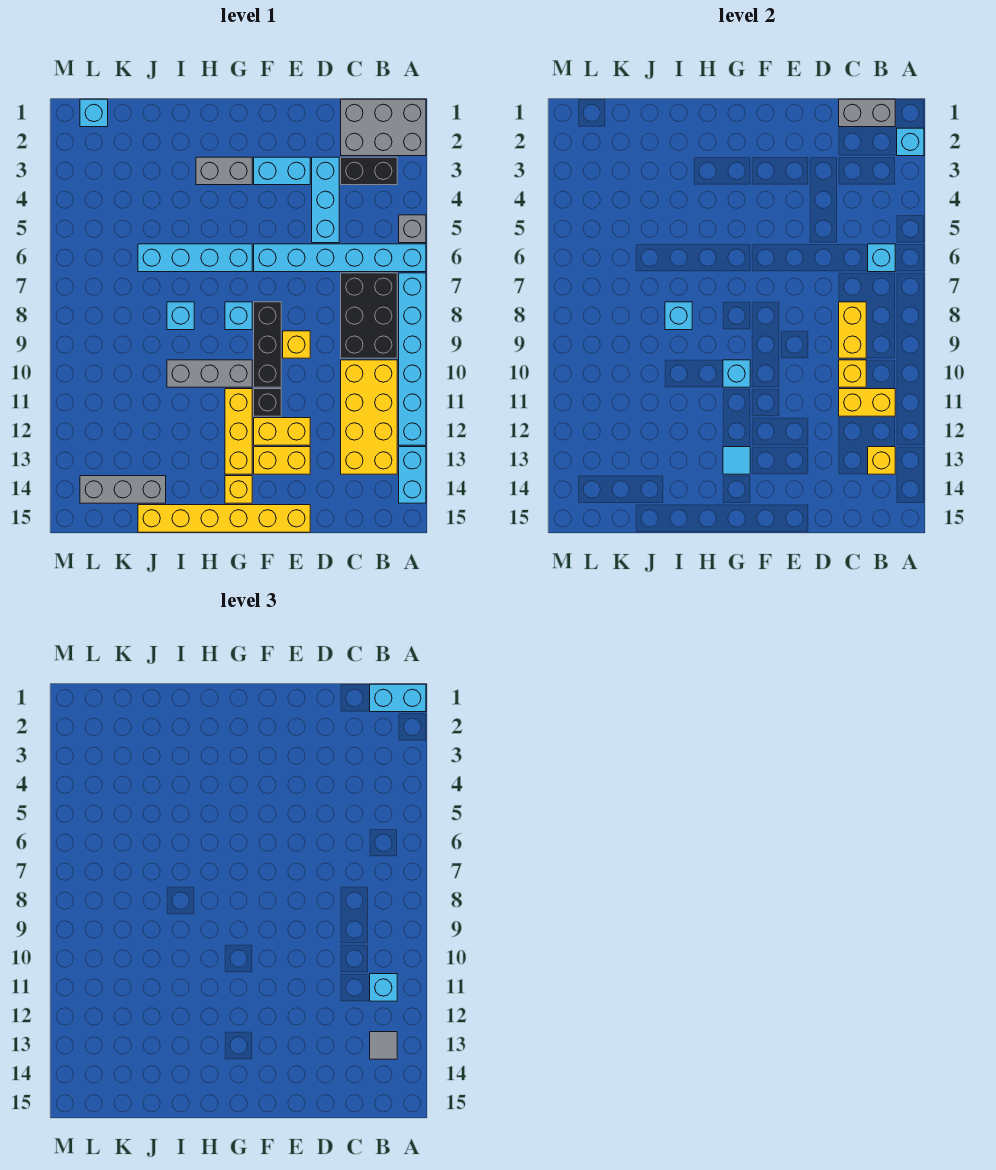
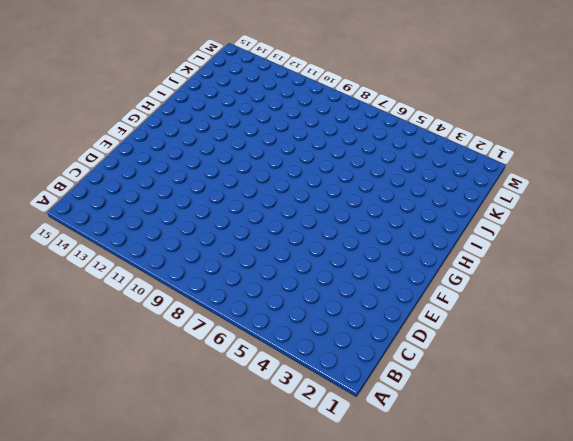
none -> grey 2x3 brick [341,99,426,156]
none -> grey 1x1 brick [399,215,426,243]
none -> cyan 1x6 brick [254,244,426,272]
none -> cyan 1x6 brick [399,273,426,445]

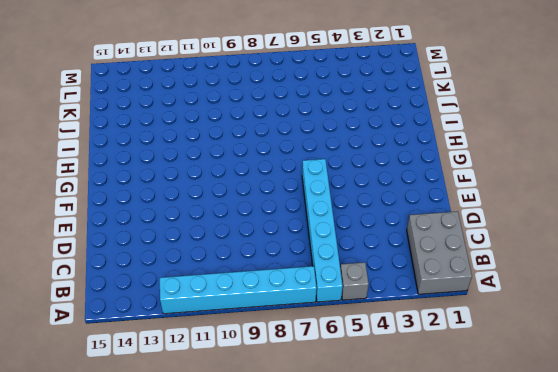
none -> cyan 1x2 brick [399,447,426,503]
none -> black 1x2 brick [341,157,397,185]
none -> black 2x3 brick [341,273,397,358]
none -> yellow 2x4 brick [341,360,397,474]

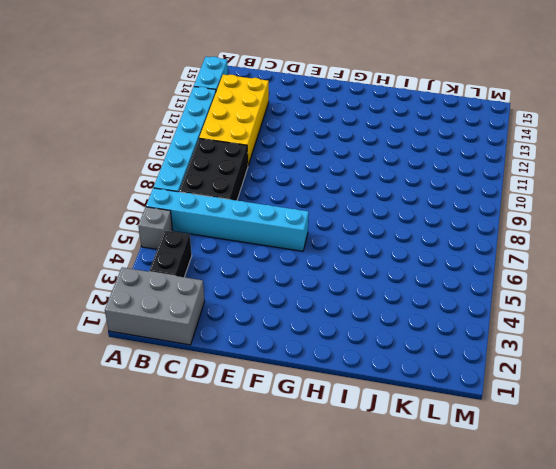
black 1x2 brick [149,231,192,277] -> black 1x2 brick turned to [341,157,397,185]
none -> cyan 1x3 brick [312,157,339,243]
none -> cyan 1x2 brick [254,157,310,185]
none -> yellow 1x1 brick [283,331,310,358]
none -> yellow 1x2 brick [254,418,310,445]

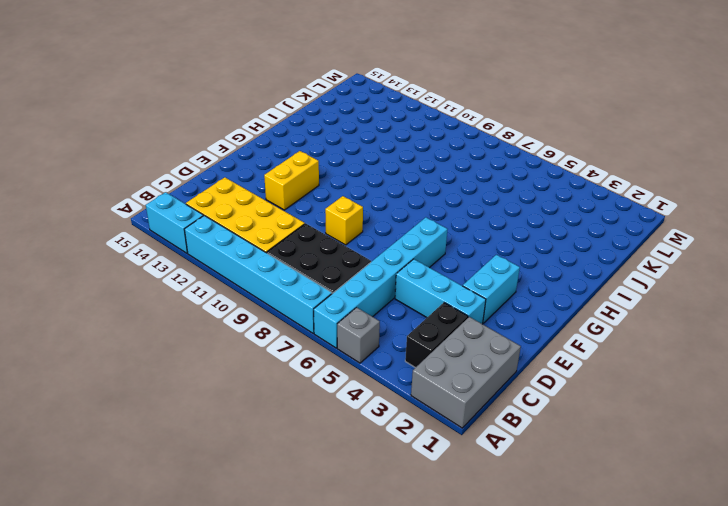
none -> yellow 1x2 brick [254,447,310,474]
none -> yellow 1x6 brick [138,505,310,532]
none -> black 1x3 brick [254,302,281,387]
none -> black 1x1 brick [254,389,281,416]

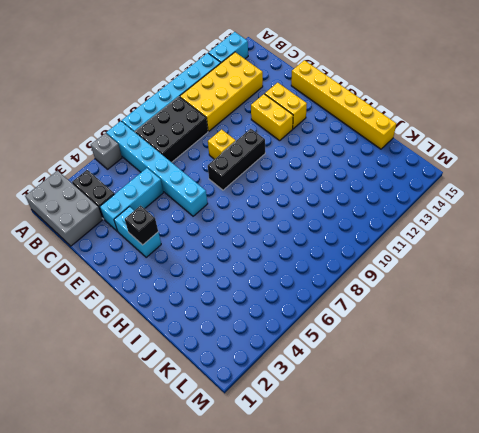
black 1x1 brick [125,206,158,245] -> black 1x1 brick moved to [254,389,281,416]
none -> grey 1x2 brick [196,157,252,185]
none -> cyan 1x4 brick [138,244,252,272]
none -> cyan 1x1 brick [225,302,252,330]
none -> grey 1x3 brick [167,360,252,387]

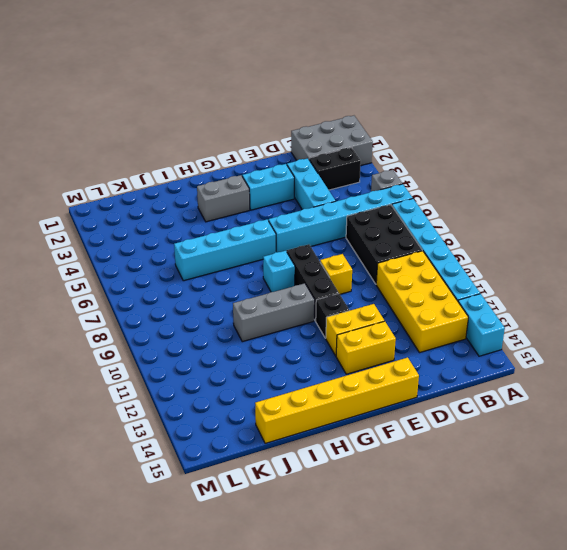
none -> yellow 1x3 brick [225,389,252,474]
none -> yellow 1x1 brick [225,476,252,503]
none -> cyan 1x1 brick [167,302,194,330]
none -> grey 1x3 brick [80,476,166,503]

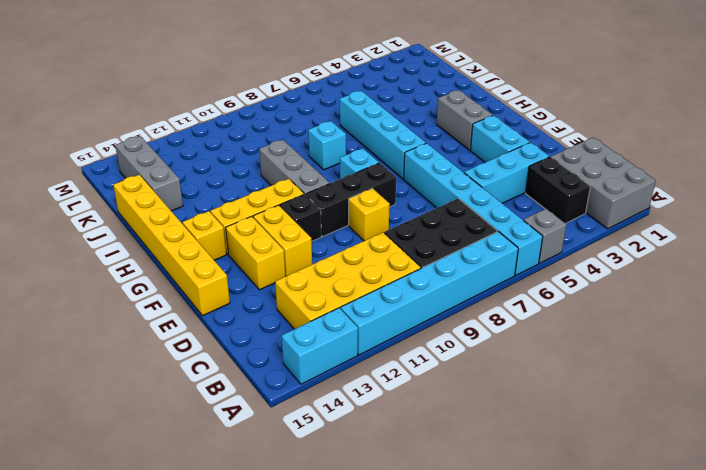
none -> cyan 1x1 brick [80,99,108,127]
none -> cyan 1x1 brick [897,128,924,156]
none -> grey 1x2 brick [839,99,895,127]
none -> cyan 1x1 brick [868,244,895,272]

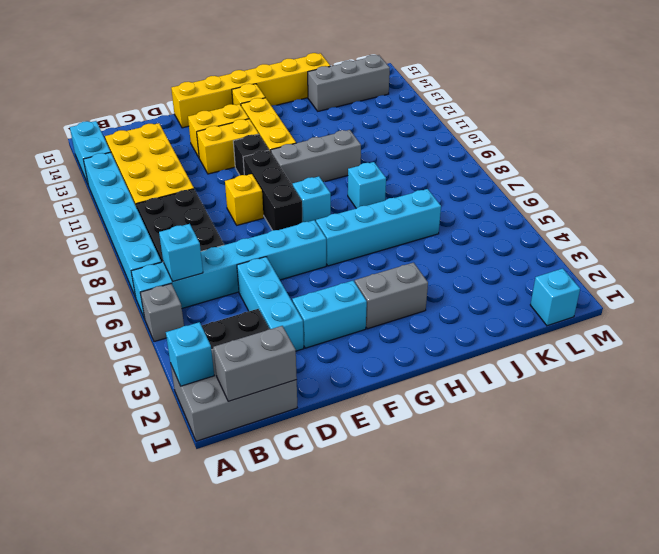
none -> yellow 1x2 brick [839,389,895,416]
none -> yellow 1x1 brick [868,447,895,474]
none -> yellow 1x2 brick [839,302,866,358]
none -> yellow 1x1 brick [839,360,866,387]

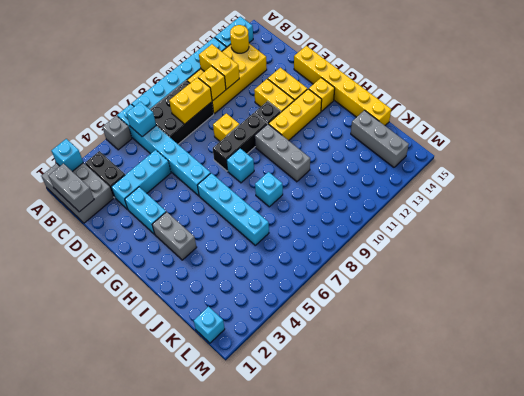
yellow 1x1 round brick [230,25,249,53] -> yellow 1x1 brick [868,447,895,474]
none -> cyan 1x1 brick [723,360,750,387]
none -> cyan 1x1 tile [723,447,750,474]
none -> cyan 1x1 brick [665,302,692,330]
none -> cyan 1x2 brick [370,684,426,712]

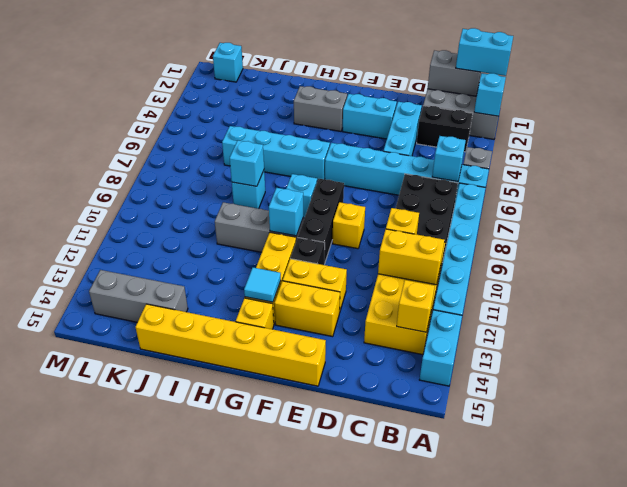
none -> yellow 1x2 brick [839,302,866,358]
none -> cyan 1x1 brick [370,974,397,1001]
none -> grey 1x1 tile [370,1032,397,1059]

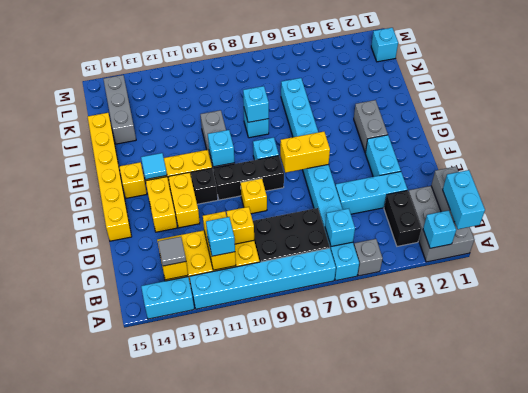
yellow 1x2 brick [280,132,330,173] -> yellow 1x2 brick moved to [839,302,866,358]

